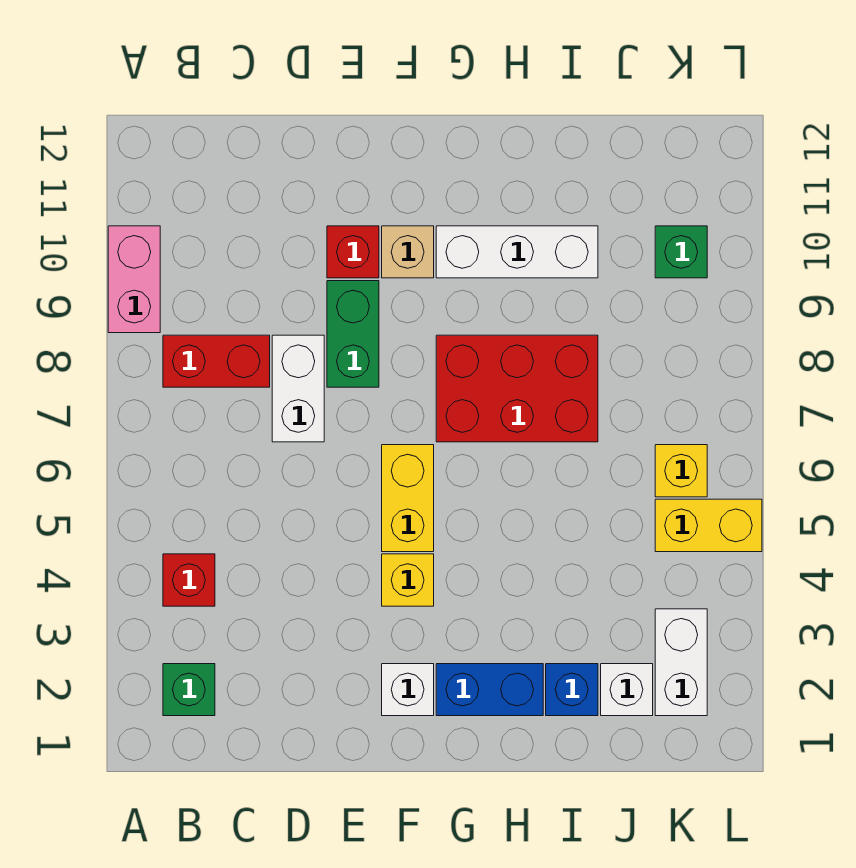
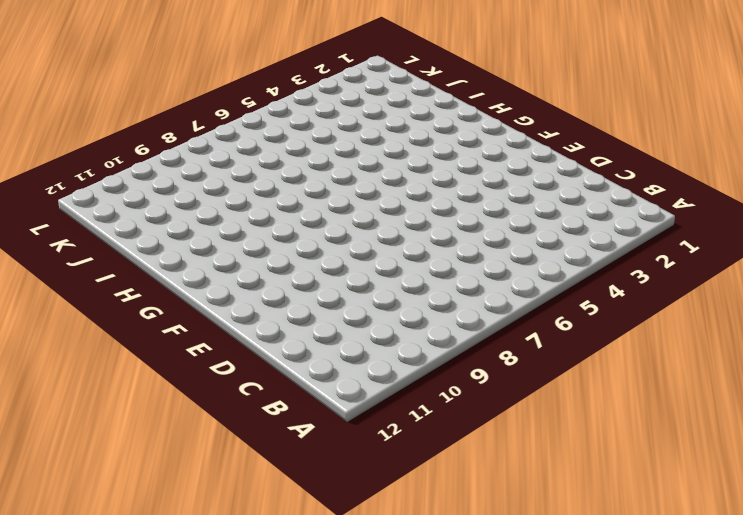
none -> pink 1x2 brick [108,226,160,333]
none -> green 1x1 brick [163,664,215,716]
none -> red 1x1 brick [163,554,215,606]

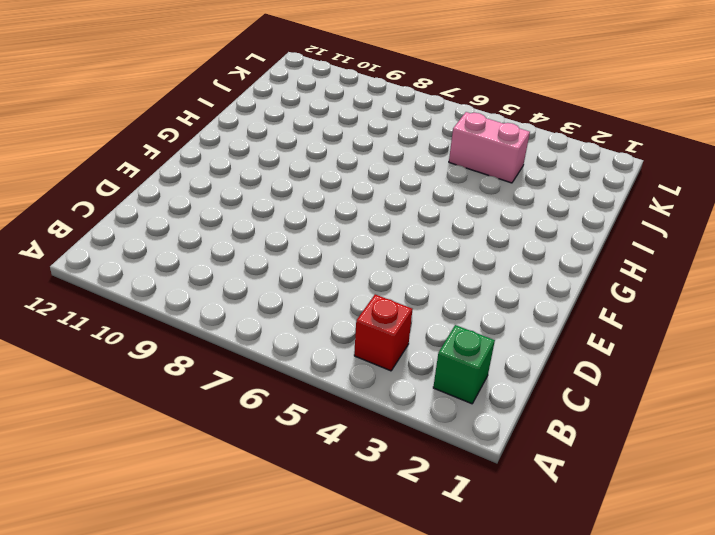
pink 1x2 brick [449,112,530,183] -> pink 1x2 brick moved to [108,226,160,333]
none -> red 1x2 brick [163,335,270,387]
none -> white 1x2 brick [272,335,324,442]
none -> green 1x2 brick [327,281,379,387]

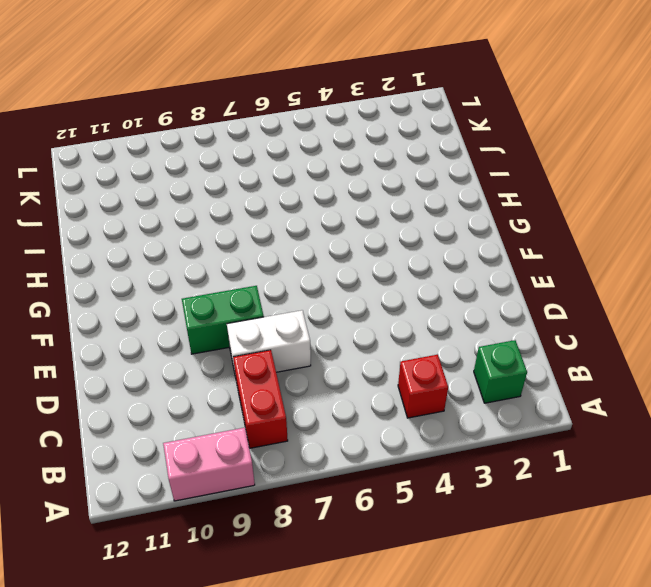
none -> red 1x1 brick [327,226,379,278]
none -> white 1x1 brick [382,664,434,716]
none -> yellow 1x1 brick [382,554,434,606]

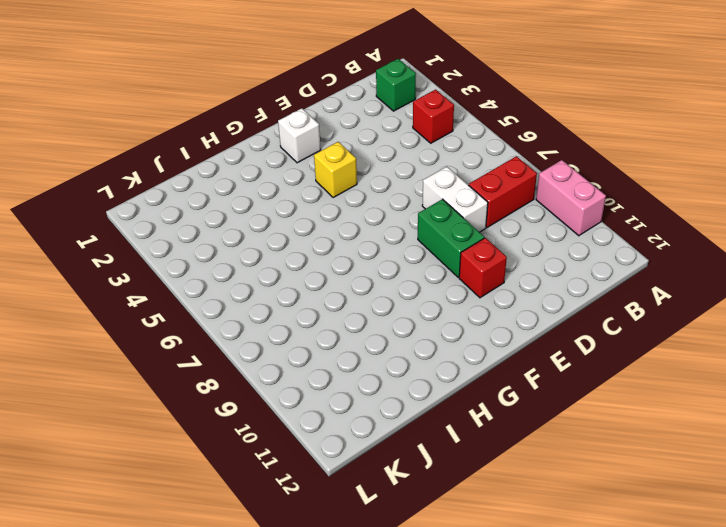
none -> yellow 1x2 brick [382,445,434,552]
none -> tan 1x1 brick [382,226,434,278]
none -> blue 1x2 brick [436,664,543,716]

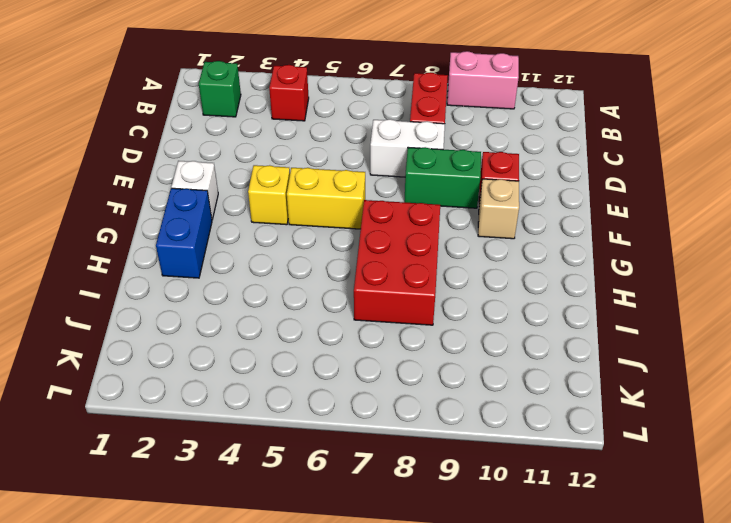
none -> white 1x3 brick [436,226,598,278]
none -> blue 1x1 brick [546,664,598,716]
none -> white 1x1 brick [601,664,653,716]

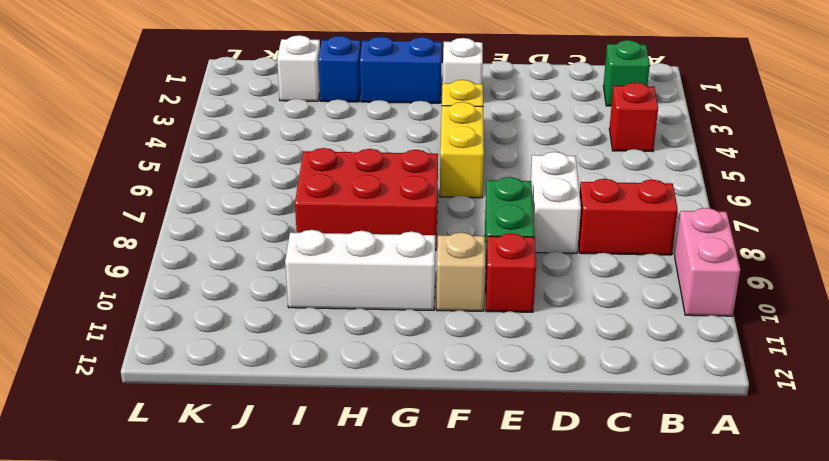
none -> white 1x2 brick [655,609,707,716]
none -> yellow 1x2 brick [655,499,762,552]
none -> yellow 1x1 brick [655,445,707,497]

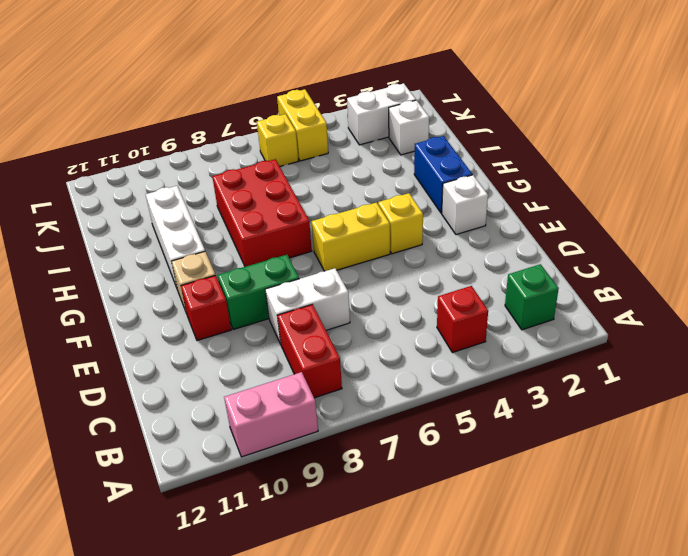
none -> blue 1x1 brick [546,664,598,716]
none -> green 1x1 brick [655,226,707,278]

